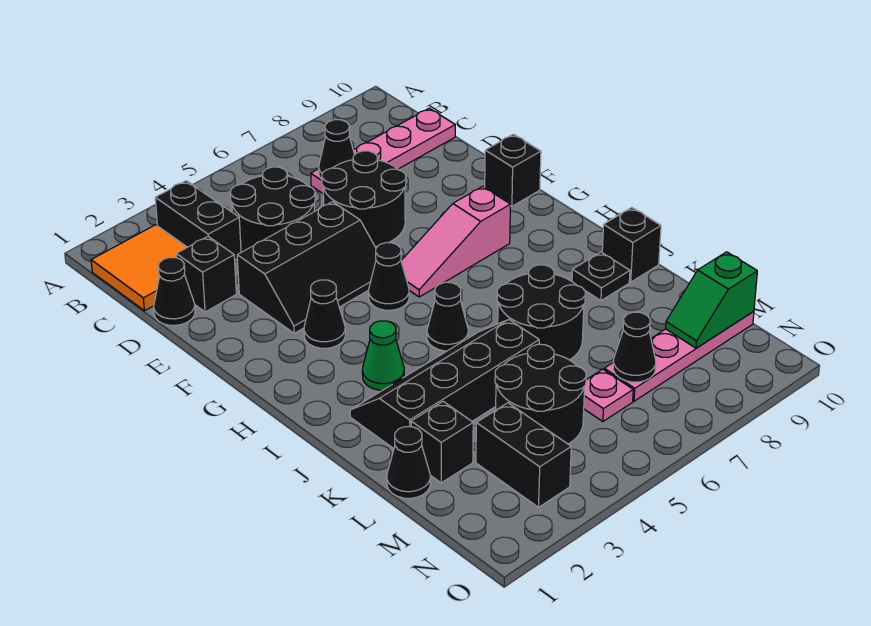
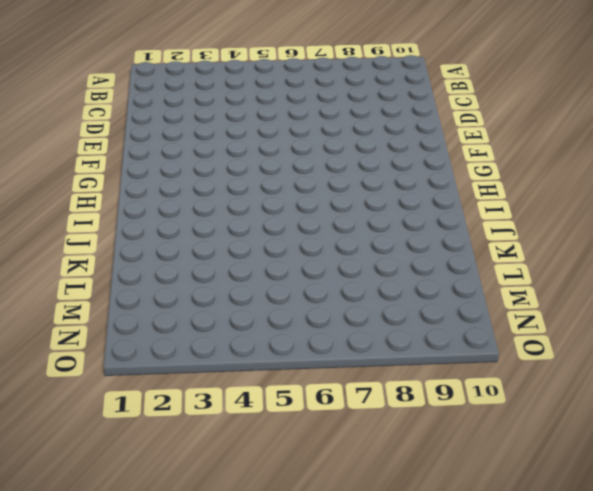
none -> orange 2x2 tile [91,225,187,311]
none -> black 1x2 brick [155,181,241,260]
none -> black 2x2 round brick [230,167,315,252]

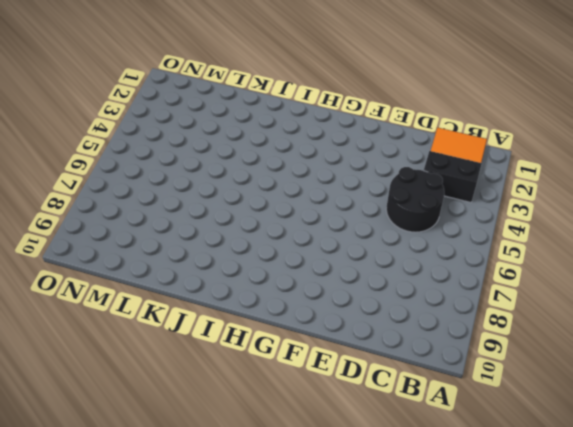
none -> pink 1x4 plate [311,108,455,193]
none -> black 1x1 cone [154,258,195,326]
none -> black 1x1 brick [176,236,236,312]

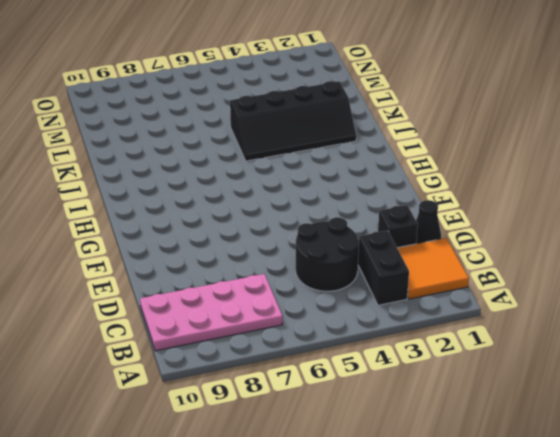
pink 2x4 plate [140,274,283,351] -> pink 1x4 plate [311,108,455,193]
none -> black 2x2 round brick [322,151,406,247]
none -> black 2x3 slope [237,202,376,333]
none -> black 1x1 brick [485,134,541,206]

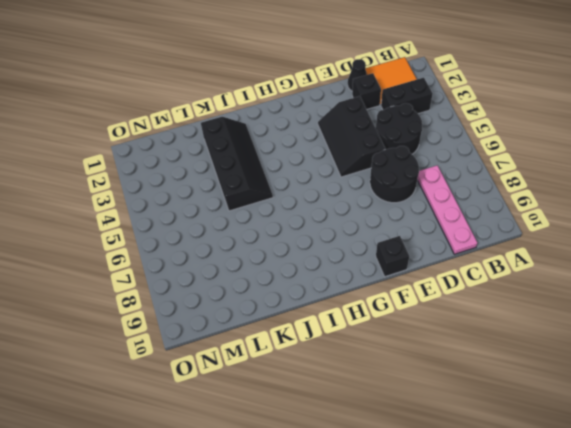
none -> black 1x1 cone [304,280,345,348]
none -> black 1x1 cone [369,243,409,310]
none -> pink 1x3 slope [401,186,510,297]

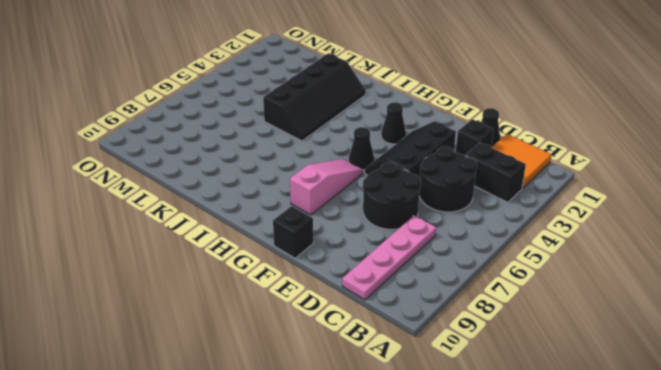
none -> green 1x1 cone [362,321,404,390]
none -> black 1x1 cone [427,282,468,351]
none -> black 2x2 round brick [497,265,585,360]

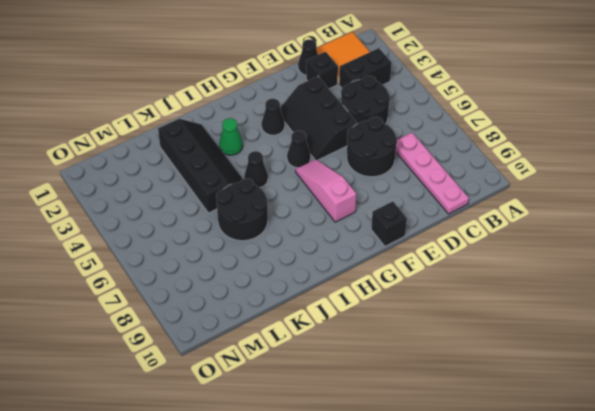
none -> black 1x1 plate [572,252,630,301]
none -> black 1x1 brick [602,208,661,282]
none -> black 1x1 cone [387,427,430,498]

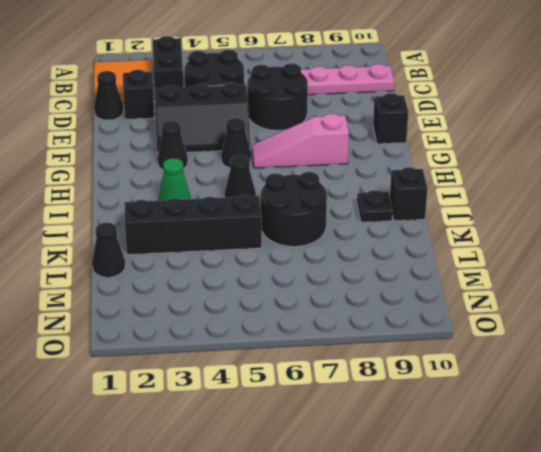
none -> black 1x1 brick [411,402,473,483]
none -> black 2x2 round brick [495,344,586,444]
none -> black 1x2 brick [476,403,571,507]

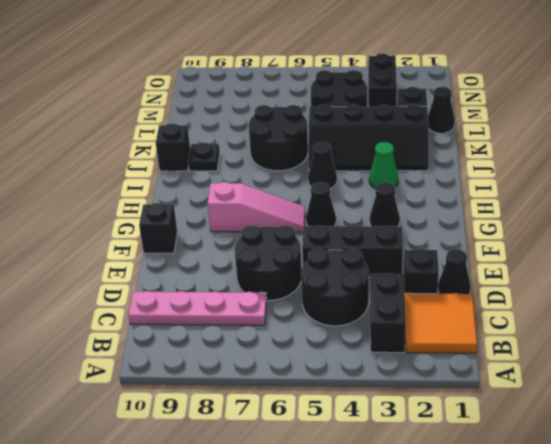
none -> pink 1x1 plate [584,369,633,422]
none -> pink 1x4 plate [604,311,754,401]
none -> black 1x1 cone [319,120,355,179]

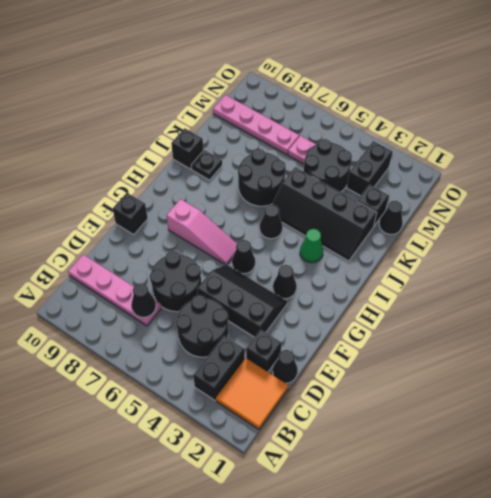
none -> black 1x1 cone [613,312,656,382]
none -> green 1x2 slope [666,252,757,348]

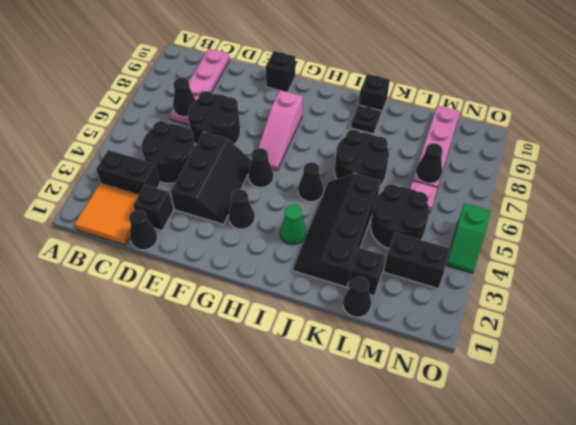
green 1x2 slope [446,203,491,273] -> green 1x2 slope moved to [666,252,757,348]

